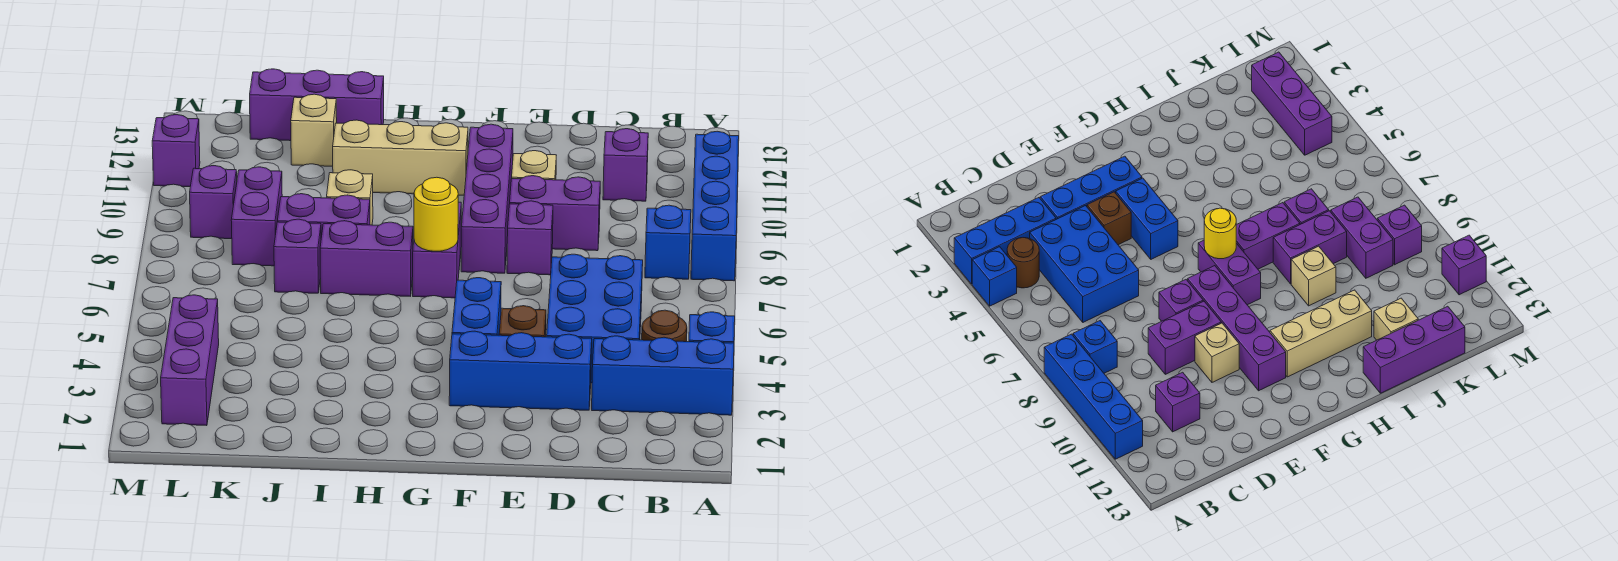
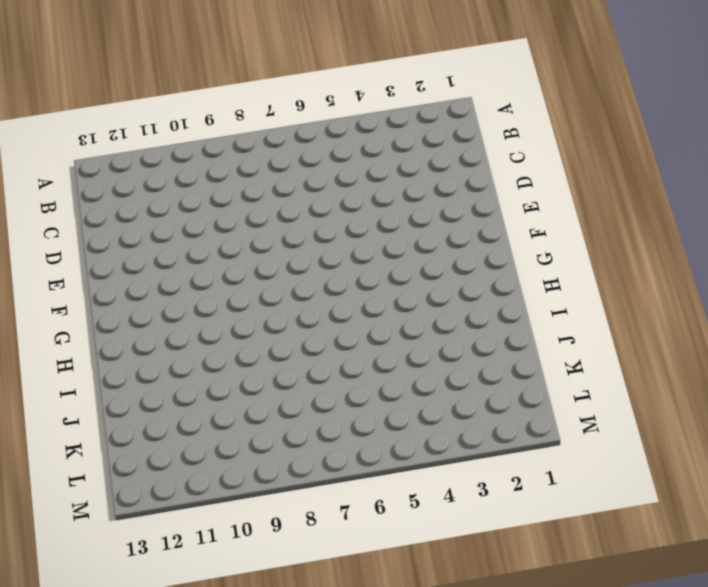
none -> blue 1x3 brick [592,336,734,415]
none -> blue 1x1 brick [689,312,735,343]
none -> blue 1x4 brick [691,131,739,281]

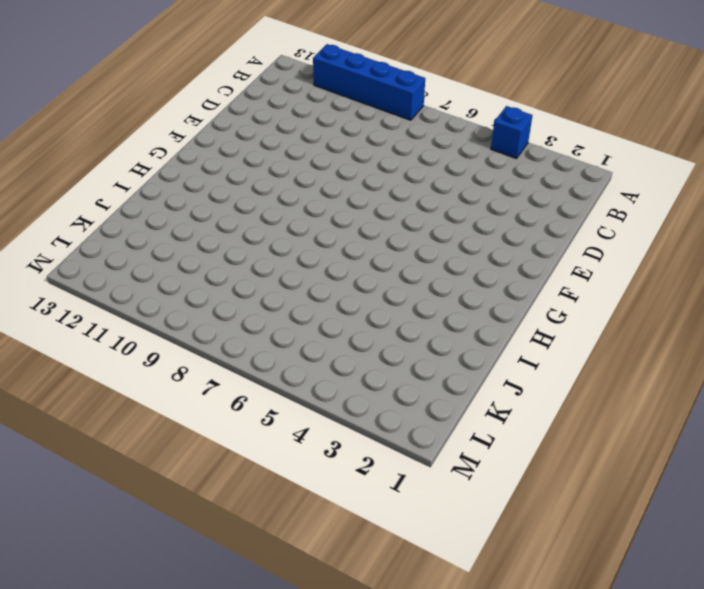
none -> blue 1x3 brick [592,336,734,415]
none -> brown 1x1 round brick [642,310,687,342]
none -> blue 1x1 brick [645,205,691,279]

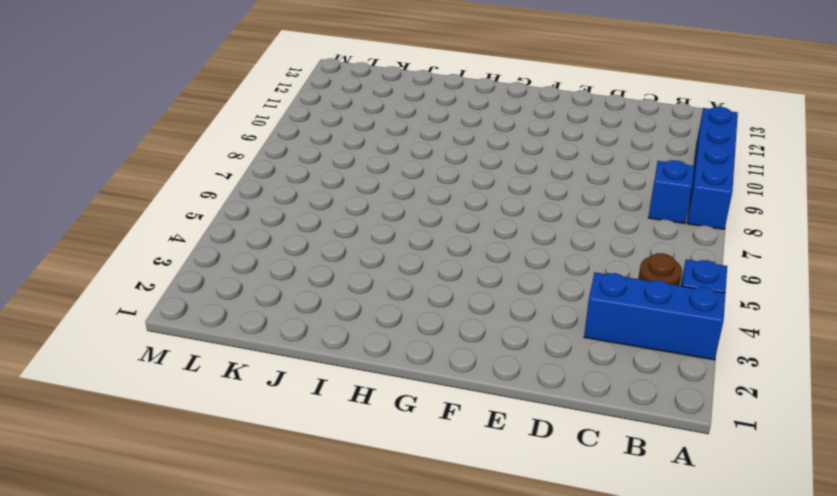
none -> blue 2x3 brick [547,254,643,383]
none -> purple 1x1 brick [603,129,648,201]
none -> blue 1x3 brick [449,331,592,410]

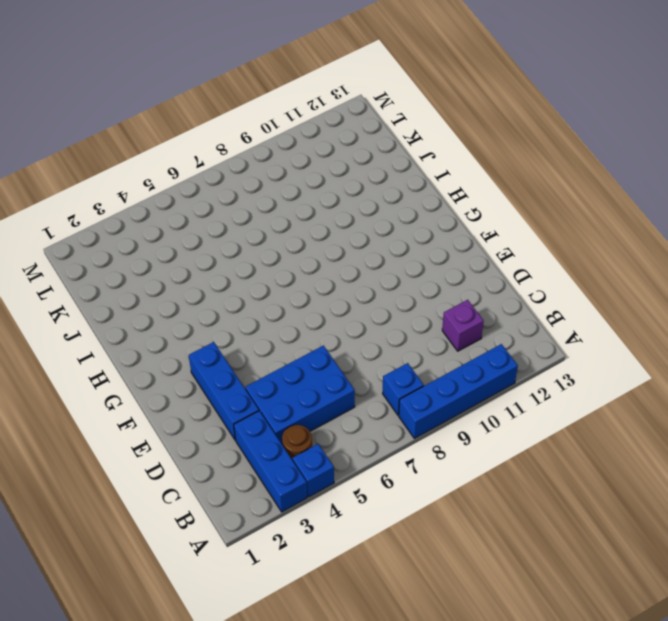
none -> purple 1x2 brick [510,176,600,251]
none -> brown 1x1 brick [499,306,546,337]
none -> purple 1x1 brick [507,201,553,275]

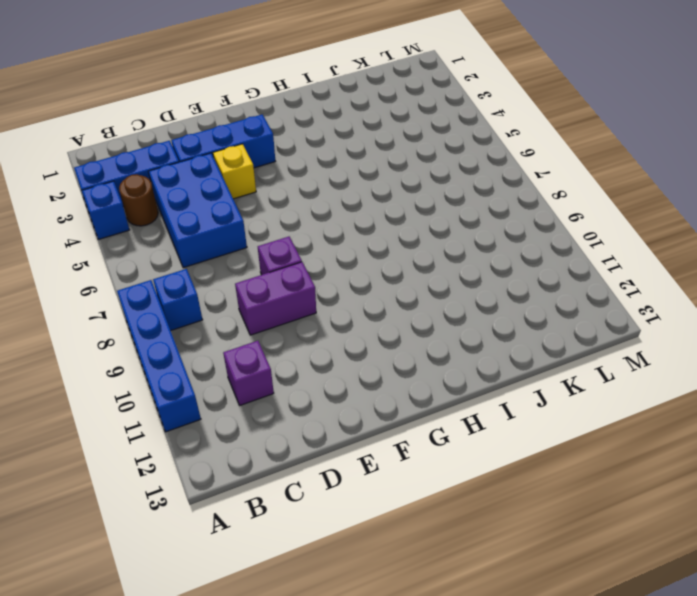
yellow 1x1 brick [213,144,256,199] -> brown 1x1 brick [499,306,546,337]
none -> tan 1x1 brick [512,151,556,180]
none -> blue 1x2 brick [452,278,501,335]
none -> purple 1x4 brick [461,124,513,273]

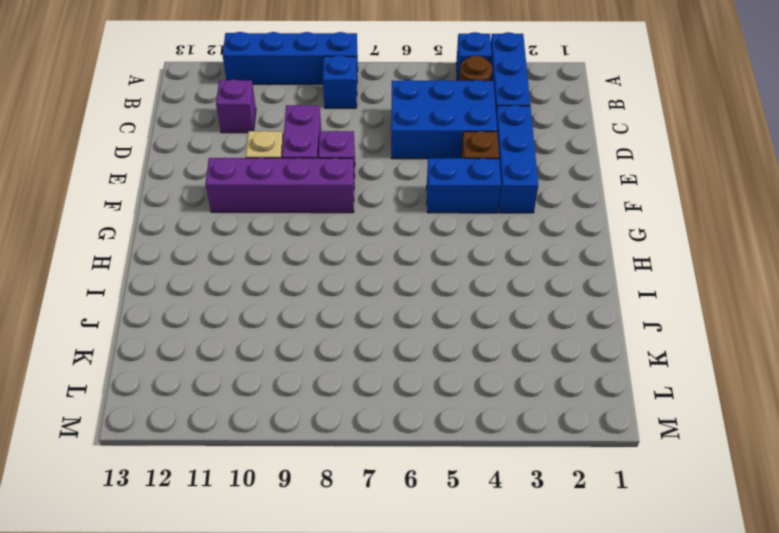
none -> purple 1x2 brick [413,202,462,298]
none -> tan 1x3 brick [333,120,468,195]
none -> purple 1x2 brick [320,221,413,296]

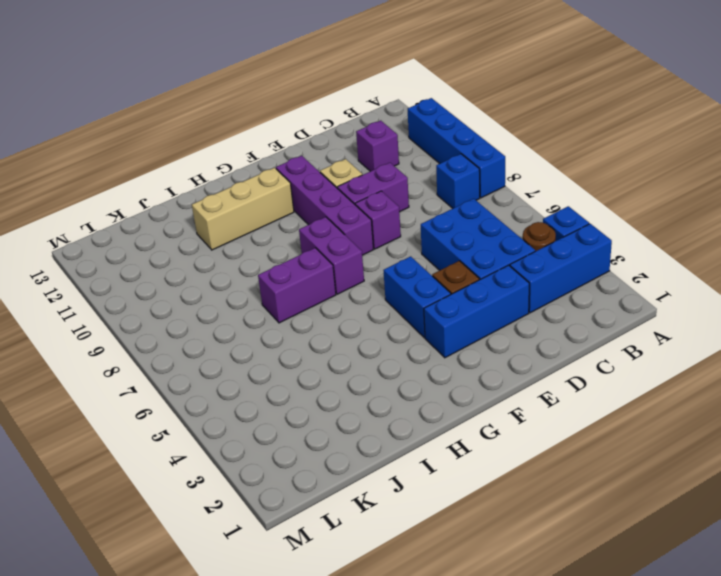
none -> purple 1x2 brick [277,194,370,238]
none -> tan 1x1 brick [327,170,373,225]
none -> purple 1x3 brick [250,69,384,141]

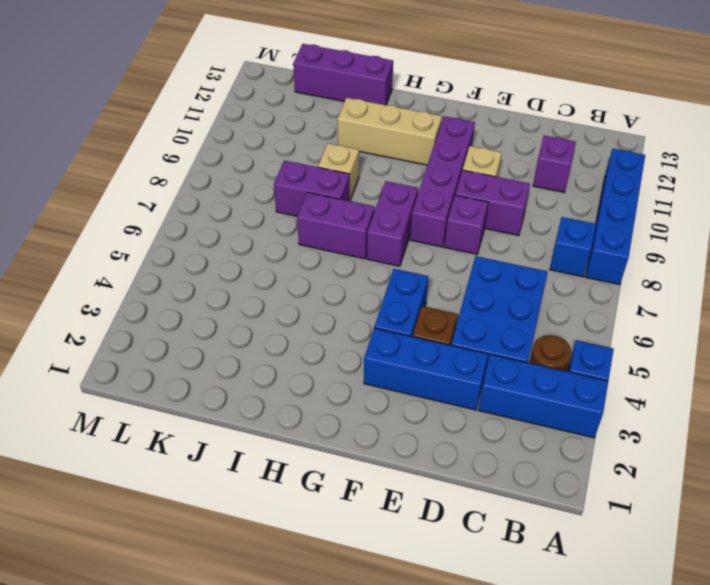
none -> purple 1x1 brick [274,219,321,293]
none -> tan 1x1 brick [291,94,337,166]
none -> purple 1x2 brick [231,167,282,266]

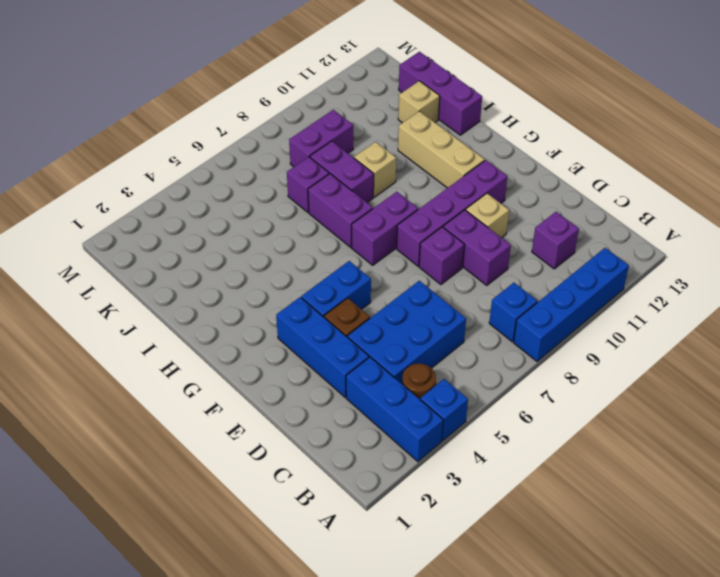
none -> purple 1x3 brick [161,295,219,426]
none -> purple 1x1 brick [190,166,237,239]
none -> purple 1x1 brick [152,115,200,187]

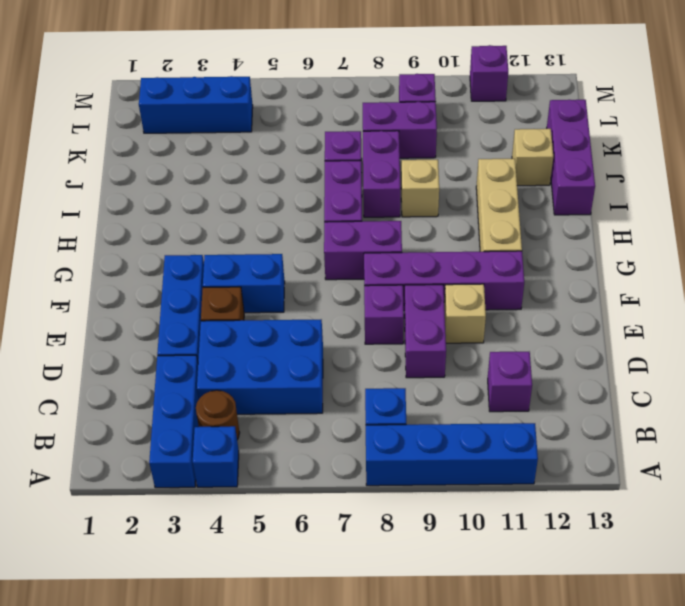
blue 1x3 brick [139,76,253,133] -> purple 1x3 brick [161,295,219,426]
none -> yellow 1x1 round brick [414,177,458,251]

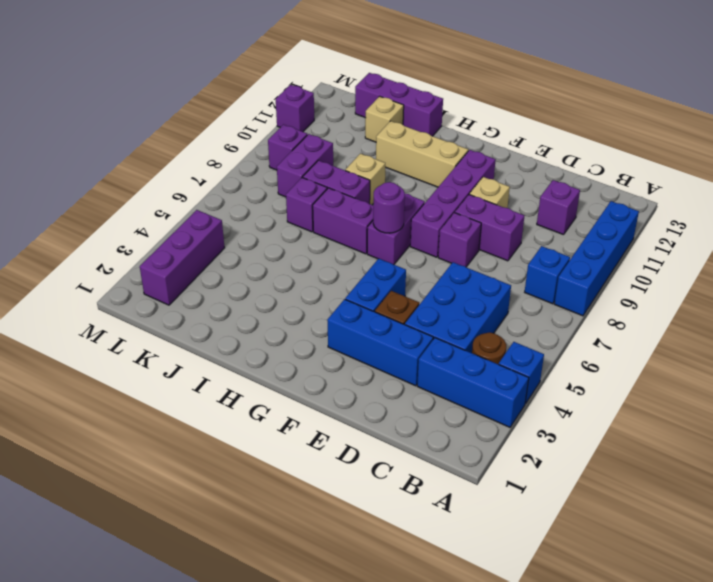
purple 1x1 round brick [373,182,405,233] -> yellow 1x1 round brick [414,177,458,251]

